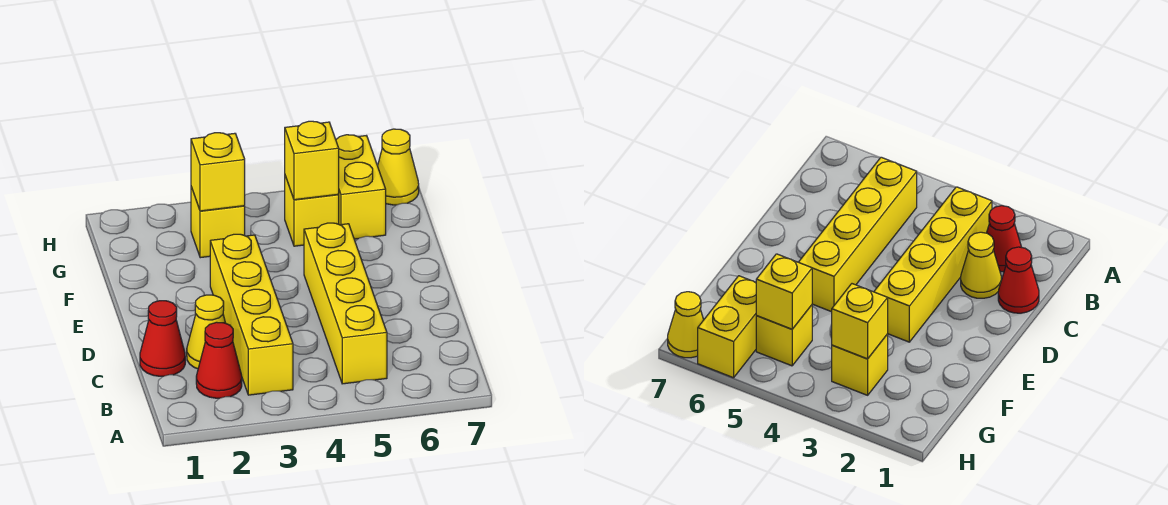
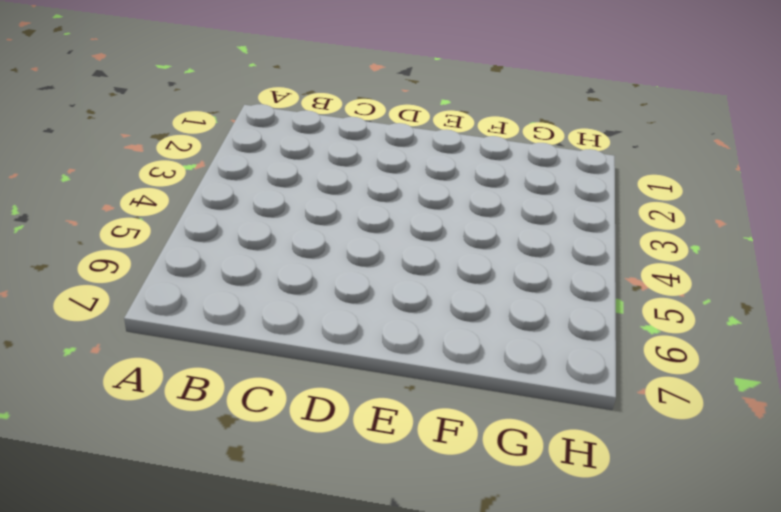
none -> red 1x1 cone [196,322,242,398]
none -> yellow 1x4 brick [210,234,293,395]

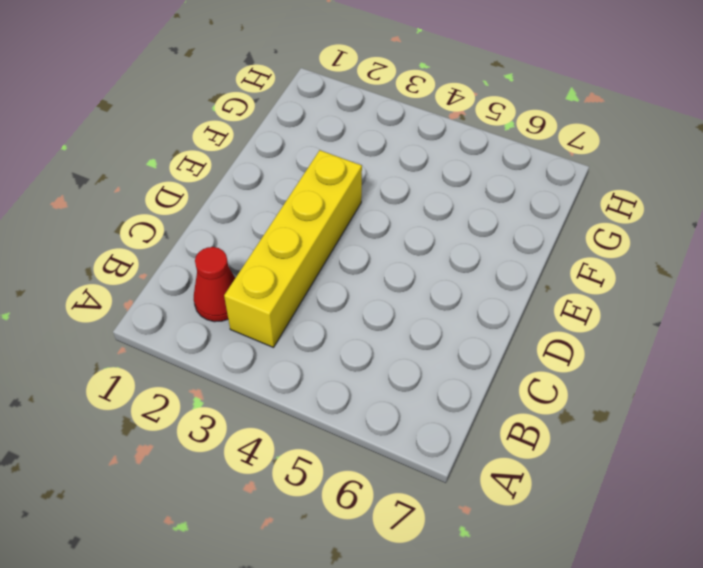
none -> yellow 1x4 brick [304,223,387,384]
none -> red 1x1 cone [140,301,185,376]

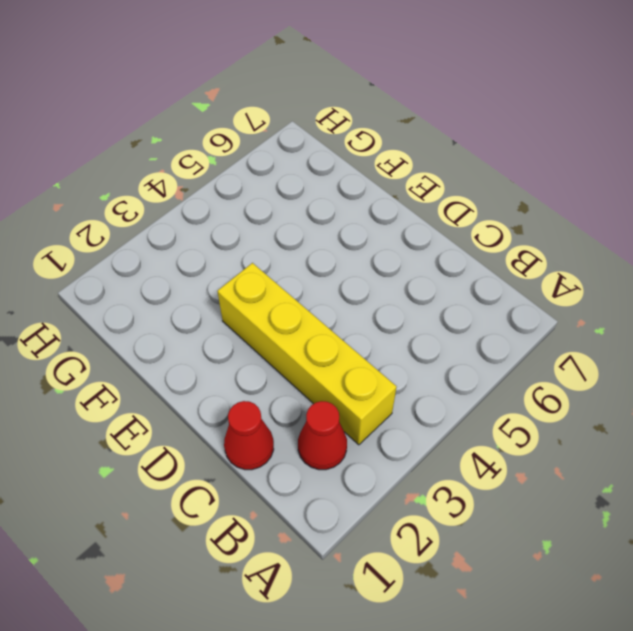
none -> yellow 1x4 brick [304,223,387,384]
none -> yellow 1x1 cone [187,295,225,369]

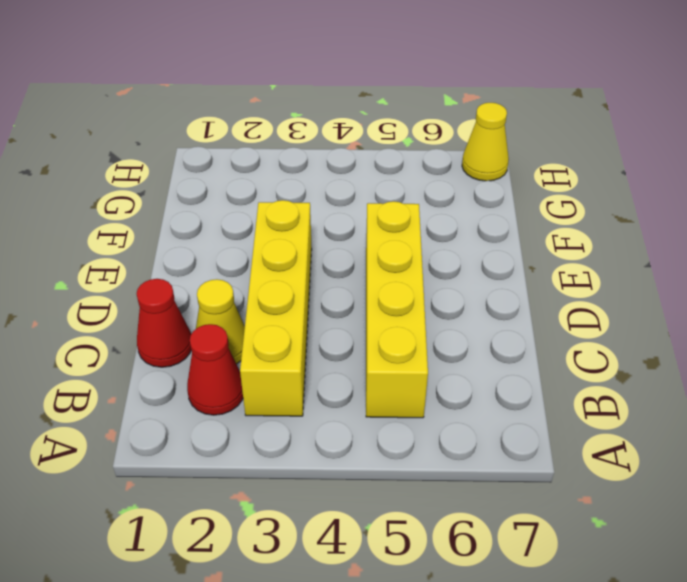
none -> yellow 1x1 brick [191,187,245,258]
none -> yellow 1x1 brick [285,176,339,246]

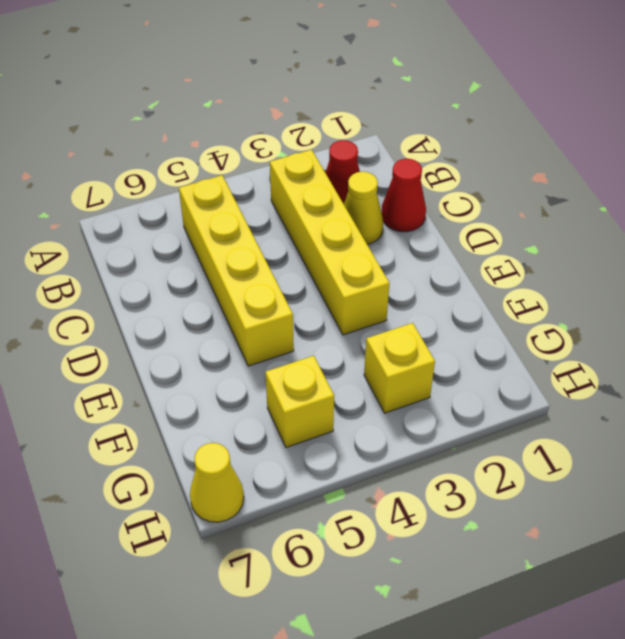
none -> yellow 1x2 brick [336,135,386,239]
none -> yellow 1x1 brick [191,133,245,211]

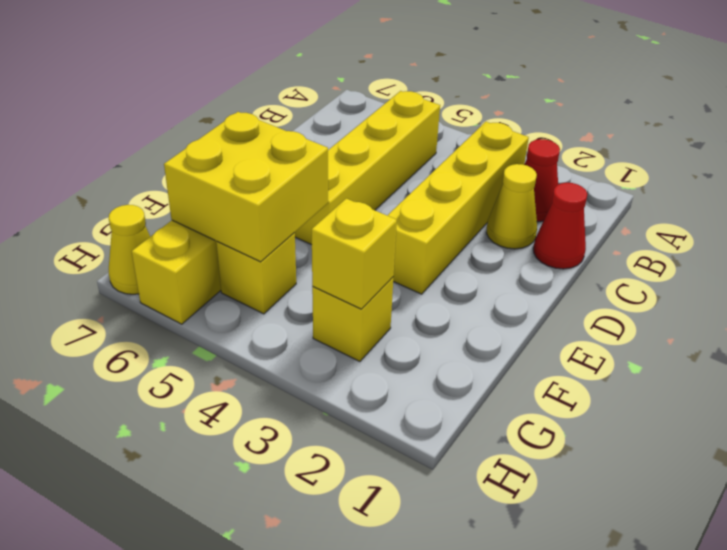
yellow 2x2 brick [164,112,328,262] -> yellow 1x1 brick [285,121,339,200]

